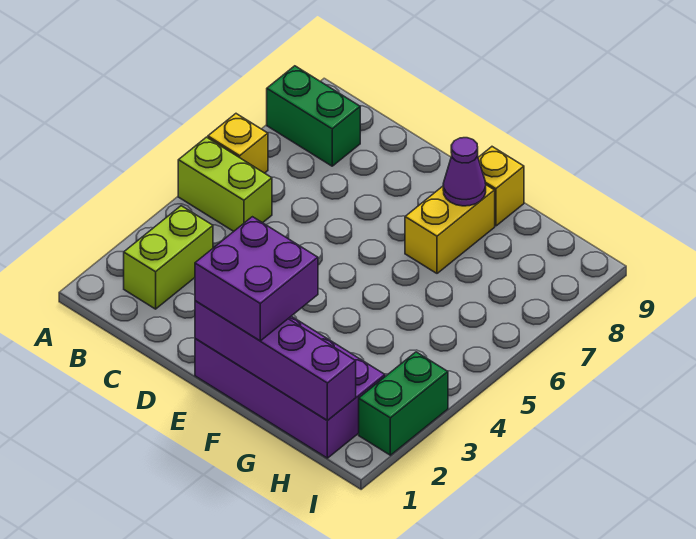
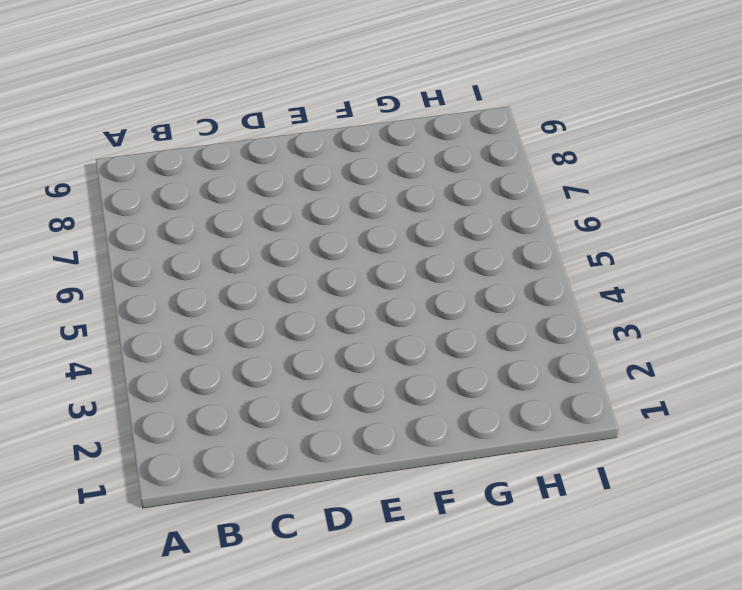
none -> lime 1x2 brick [178,137,272,231]
none -> yellow 1x1 brick [208,114,268,173]

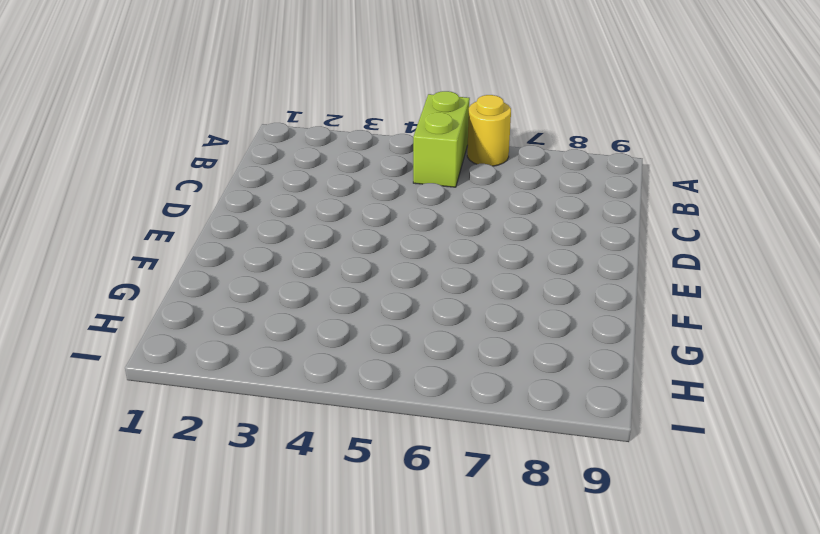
yellow 1x1 round brick [467,95,511,166] -> yellow 1x1 brick [208,114,268,173]
none -> green 1x2 brick [267,66,360,166]
none -> lime 1x2 brick [124,206,213,309]

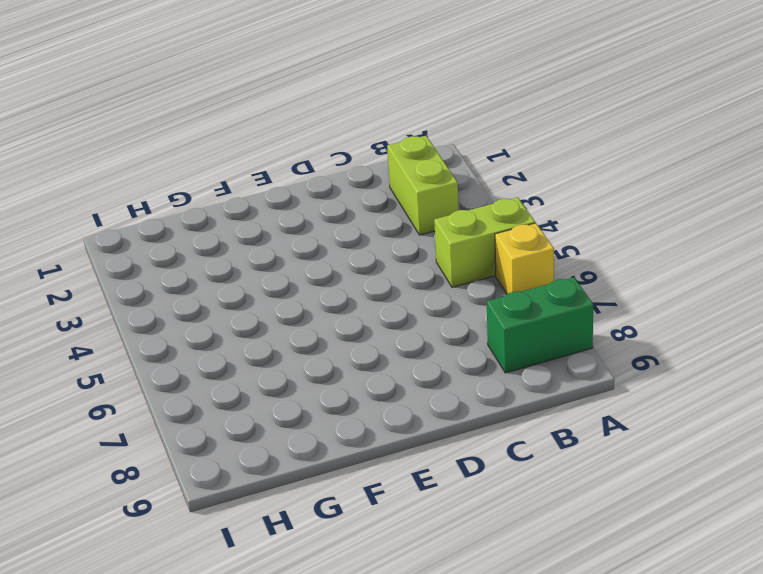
none -> purple 2x4 brick [195,316,385,458]
none -> yellow 1x2 brick [405,185,495,273]

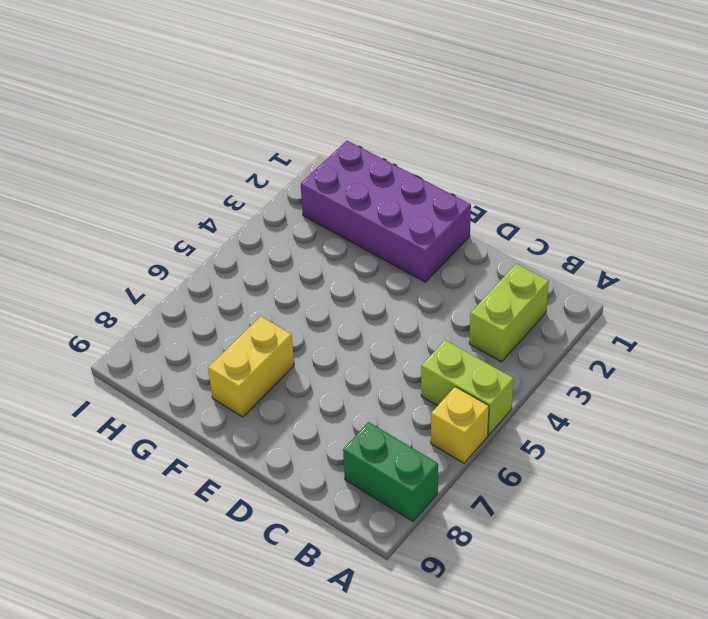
none -> yellow 1x1 brick [478,147,524,226]
none -> green 1x2 brick [359,352,448,455]

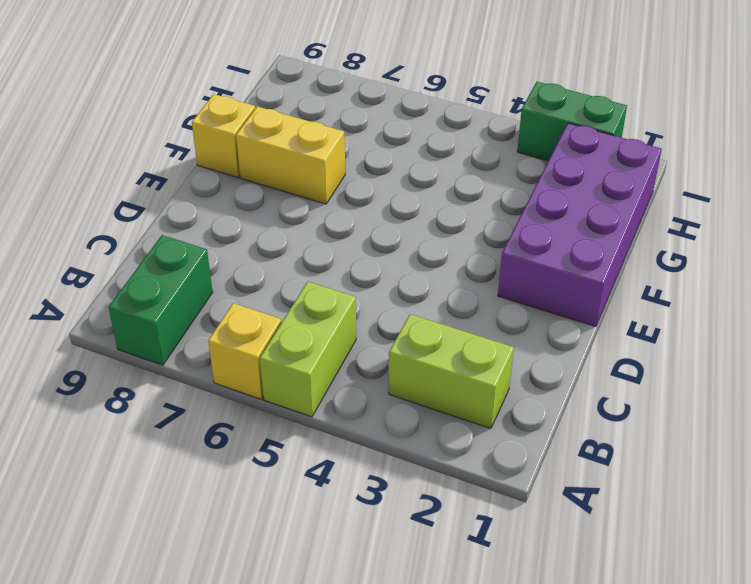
none -> purple 1x4 brick [195,301,356,421]
none -> purple 1x1 cone [443,138,486,206]

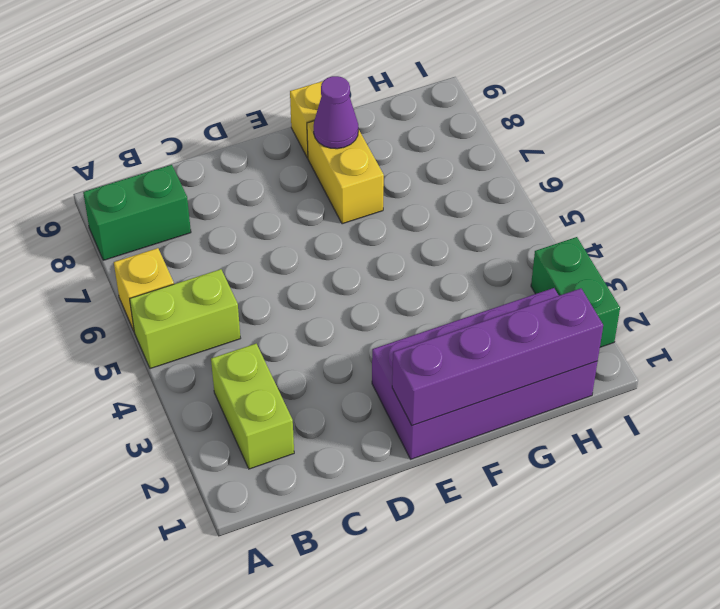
none -> purple 2x2 brick [195,217,318,341]

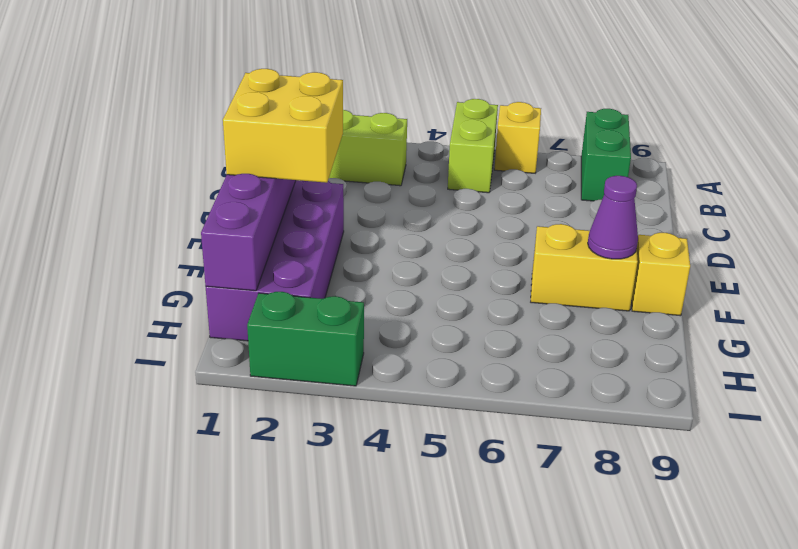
yellow 2x2 brick [223,69,343,183] -> purple 2x2 brick [195,217,318,341]

